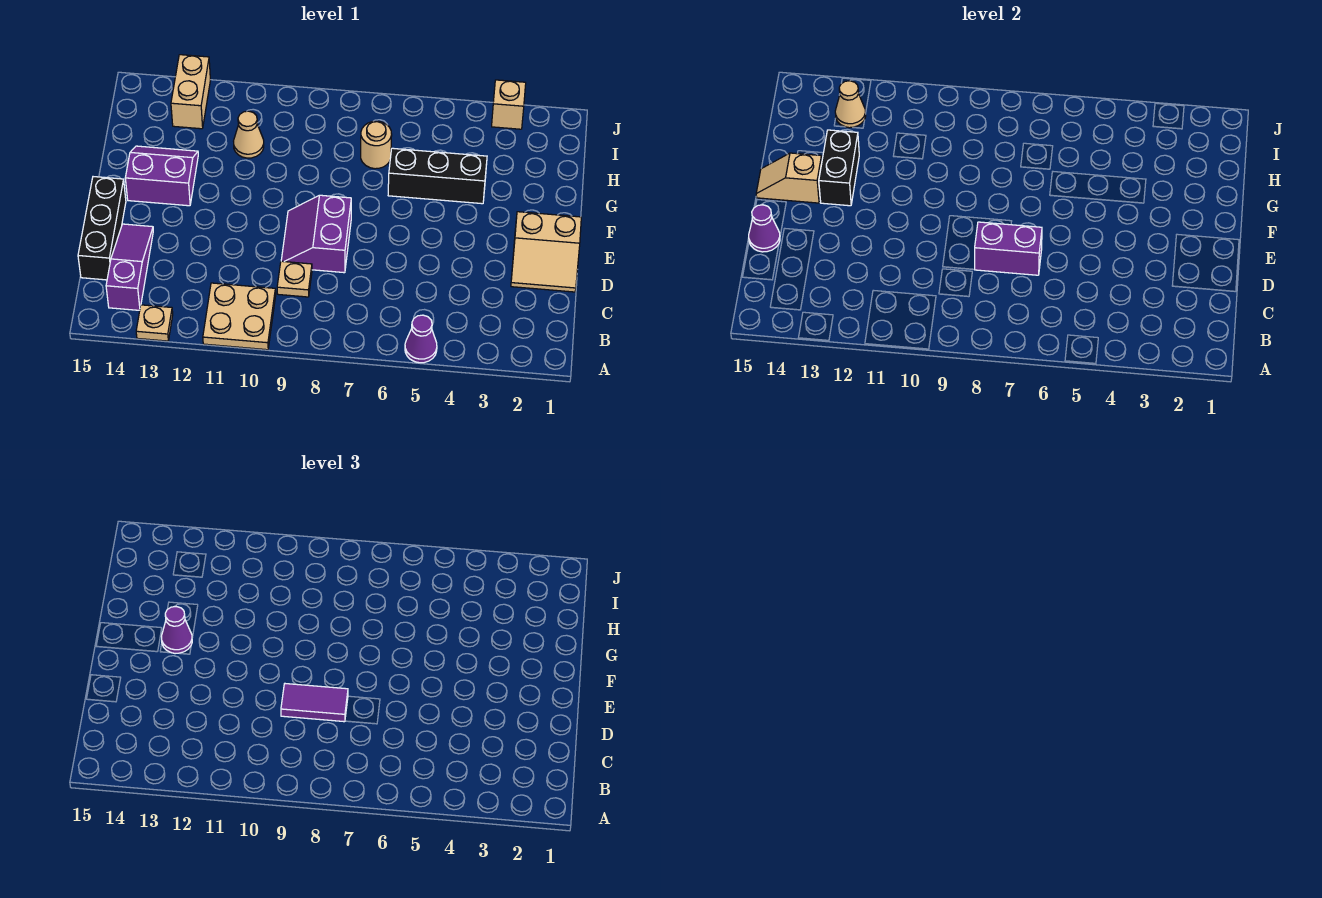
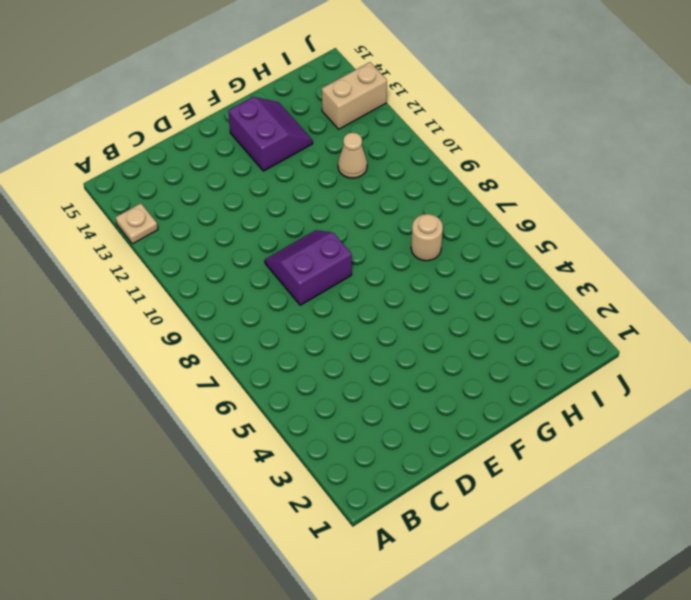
none -> purple 1x1 cone [405,315,437,363]
none -> tan 2x2 plate [203,283,276,350]
none -> purple 1x3 slope [106,224,153,310]

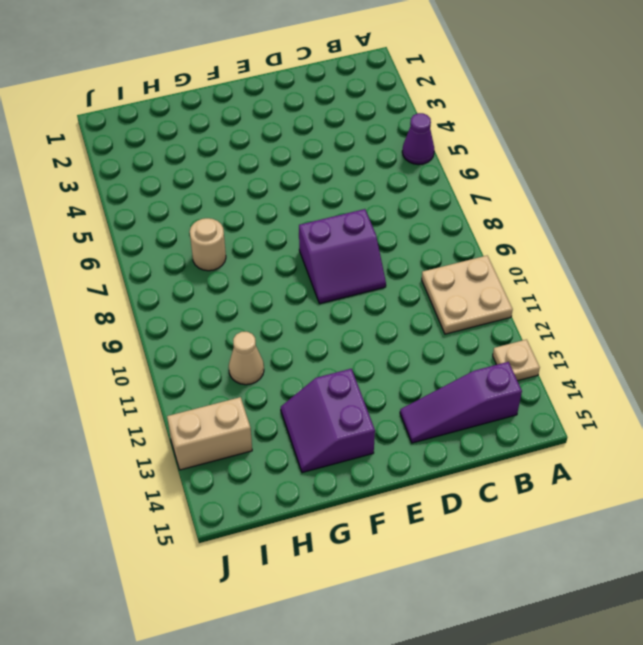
none -> tan 1x1 plate [277,261,312,297]
none -> black 1x3 brick [78,177,126,280]
none -> tan 2x2 slope [511,212,581,292]

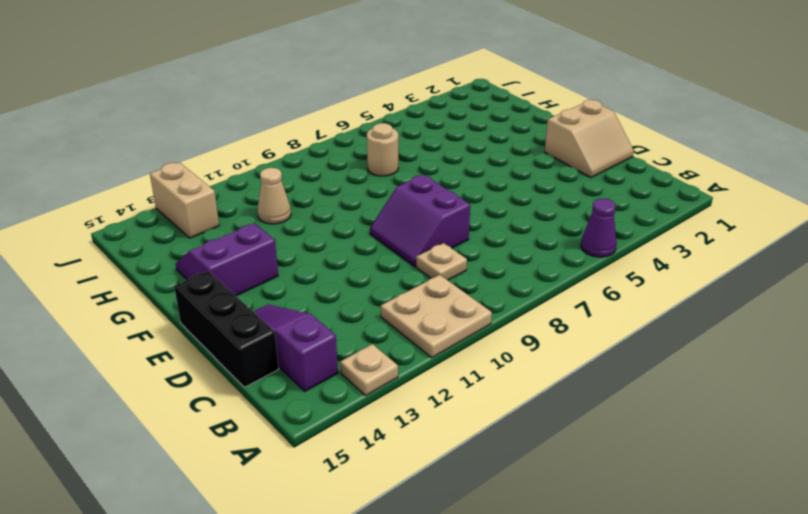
none -> black 1x3 brick [388,148,487,204]
none -> tan 1x1 brick [492,80,526,129]
none -> purple 1x2 brick [974,222,1042,275]

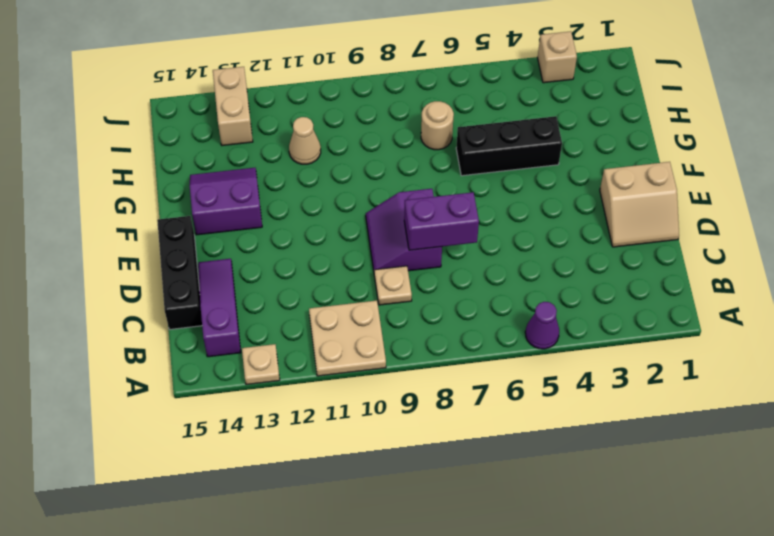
none -> purple 1x1 cone [749,205,780,252]
none -> black 1x2 brick [819,130,859,206]
none -> tan 1x2 slope [756,153,822,203]

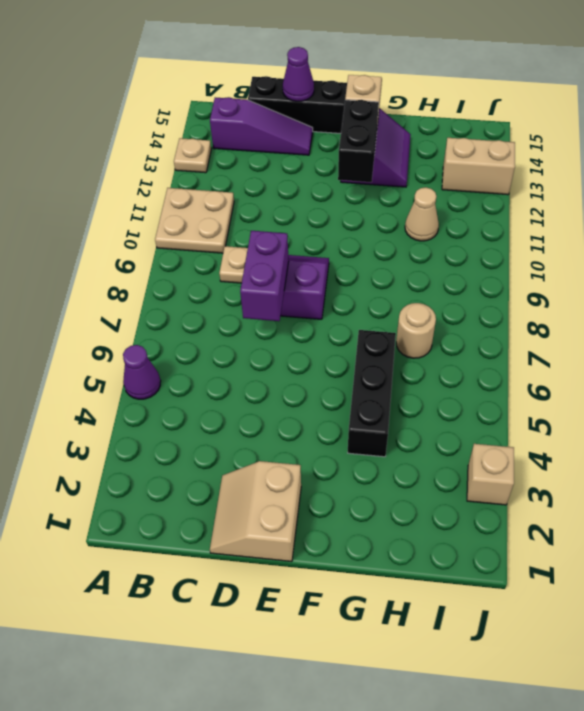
black 1x2 brick [338,100,379,182] -> black 1x2 brick turned to [819,130,859,206]
none -> tan 1x1 cone [835,81,866,128]
none -> purple 1x2 tile [281,684,348,722]
none -> purple 1x1 cone [162,607,192,654]

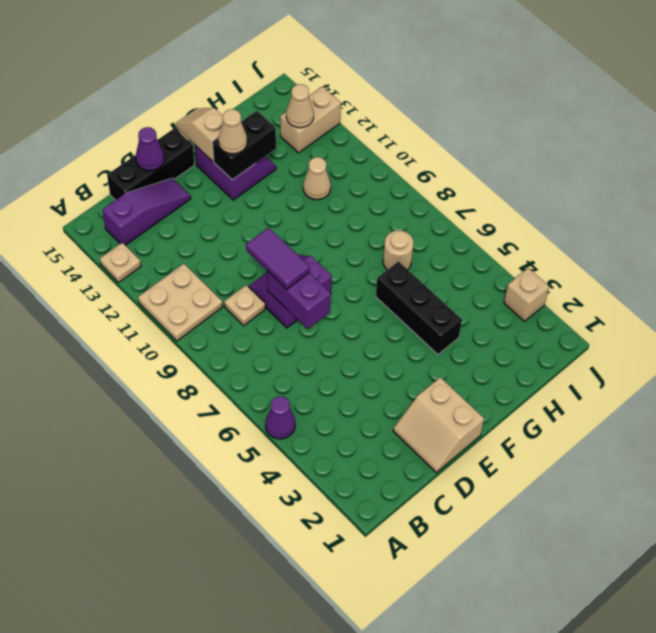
tan 1x1 cone [218,109,247,154] -> purple 1x1 cone [162,607,192,654]

